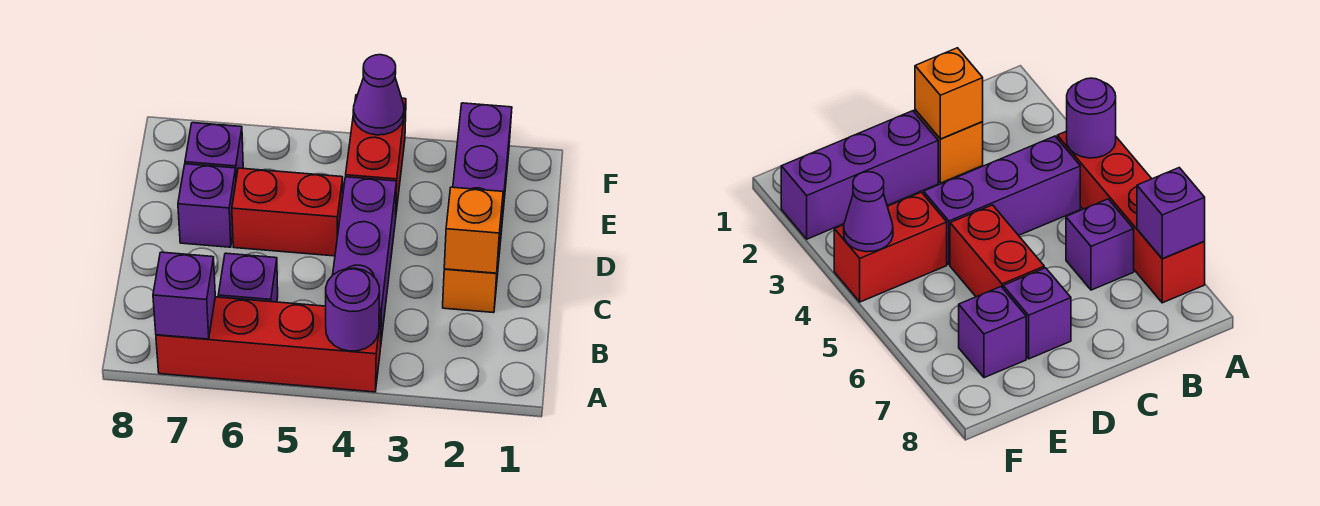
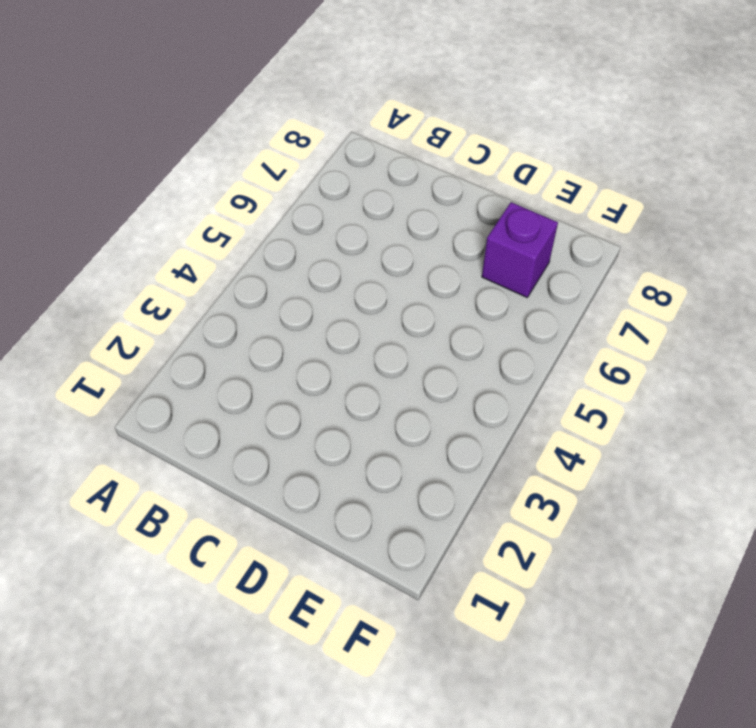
none -> red 1x4 brick [156,297,381,392]
none -> purple 1x3 brick [333,177,396,341]
none -> purple 1x1 brick [218,253,278,302]

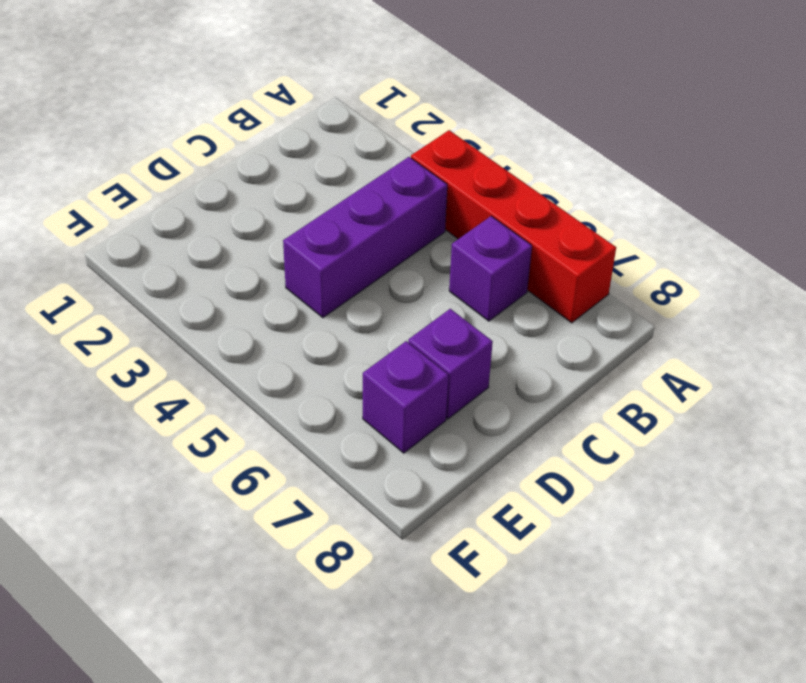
none -> orange 1x1 brick [443,243,500,313]
none -> purple 1x3 brick [453,103,512,264]
none -> red 1x2 brick [232,168,343,256]

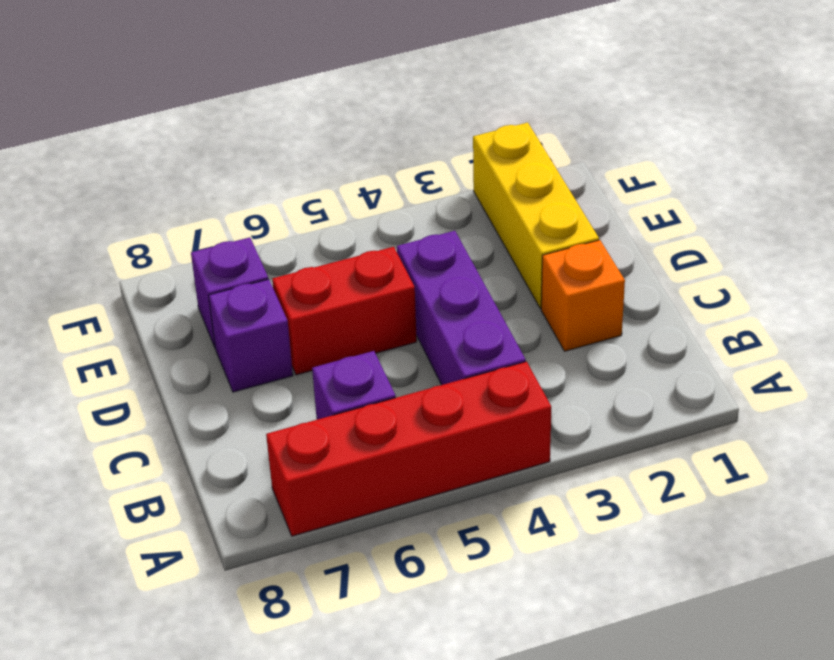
yellow 1x3 brick [473,122,599,309] -> purple 1x3 brick [453,103,512,264]
none -> red 1x2 brick [346,95,406,212]
none -> purple 1x1 round brick [326,268,380,351]
none -> purple 1x1 brick [153,252,215,339]

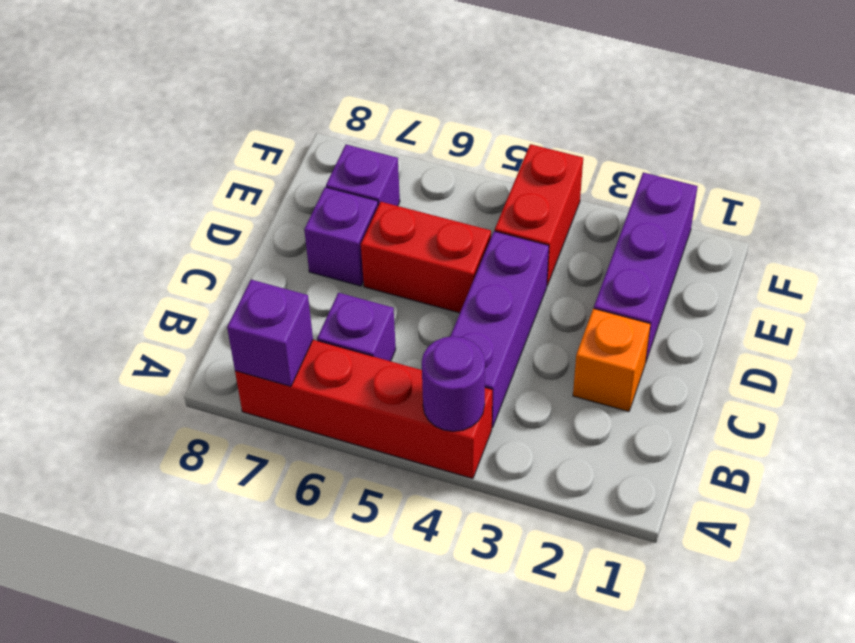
none -> orange 1x1 brick [444,187,503,273]
none -> purple 1x1 cone [353,55,404,135]

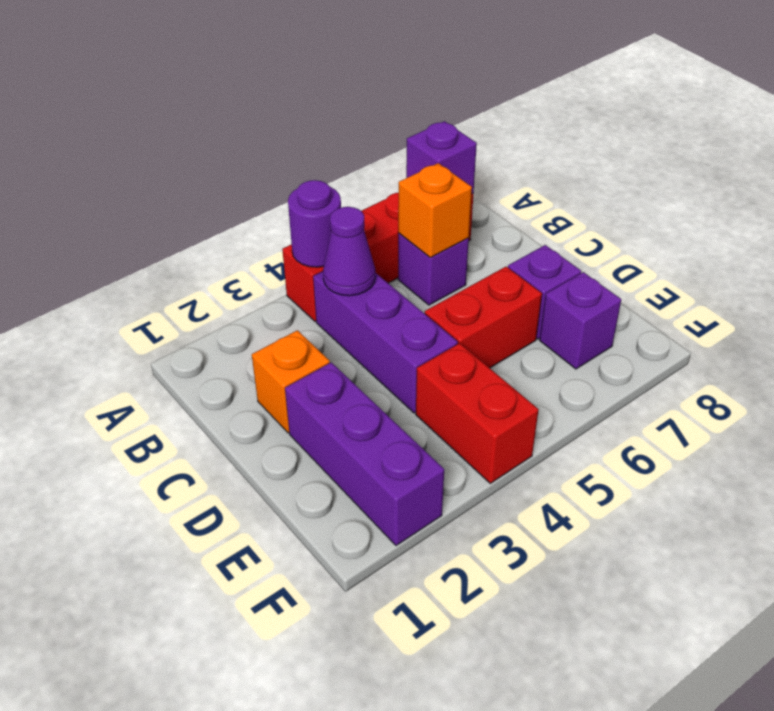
purple 1x1 cone [323,207,376,296] -> purple 1x1 cone moved to [353,55,404,135]
orange 1x1 brick [398,163,472,258] -> orange 1x1 brick moved to [444,187,503,273]

